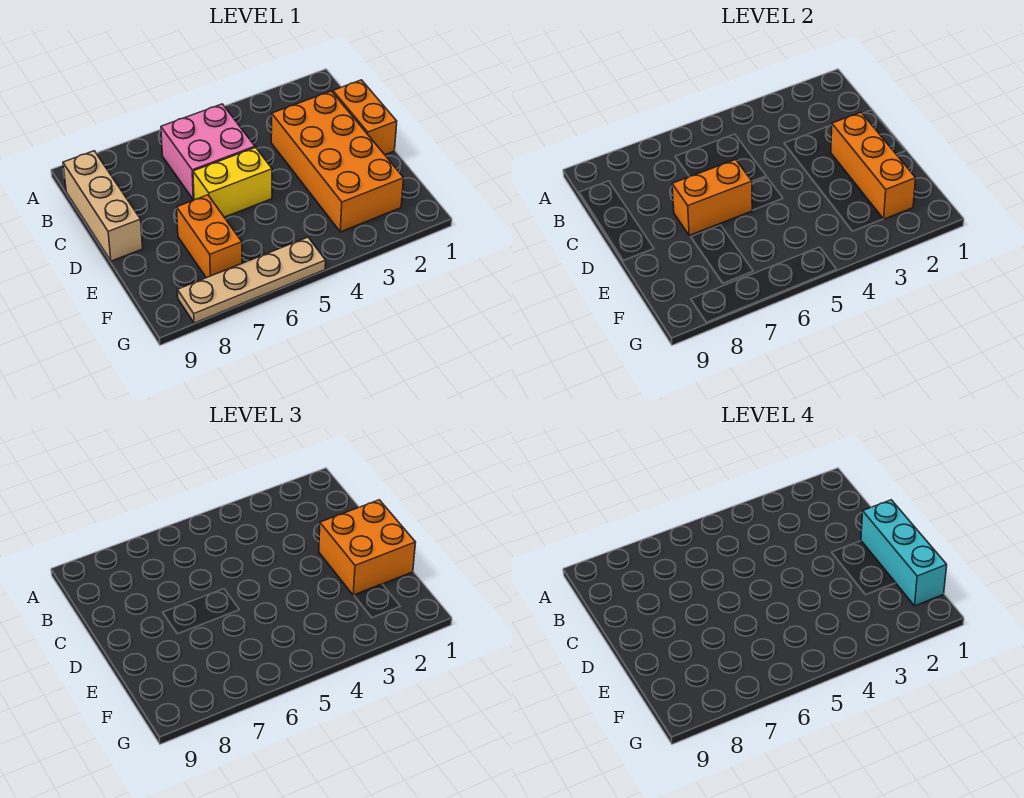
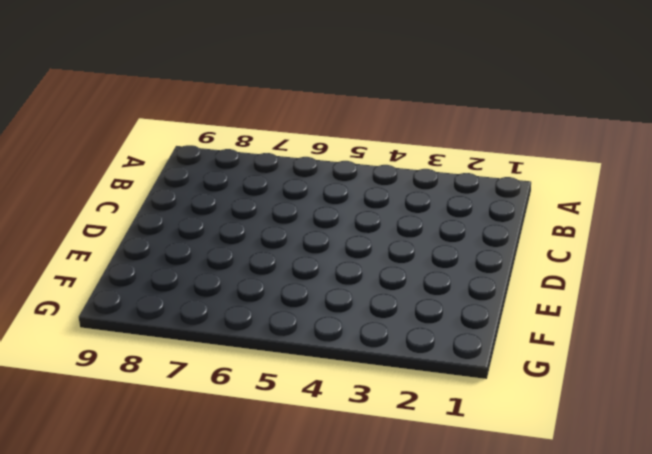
none -> pink 2x2 brick [161,104,255,200]
none -> tan 1x3 brick [63,151,143,261]

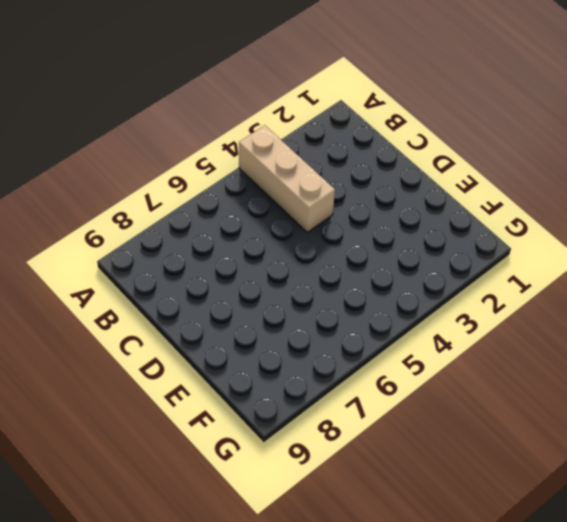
tan 1x3 brick [239,125,335,232] -> tan 1x3 brick moved to [63,151,143,261]
none -> pink 2x2 brick [161,104,255,200]
none -> orange 1x2 brick [333,80,397,155]

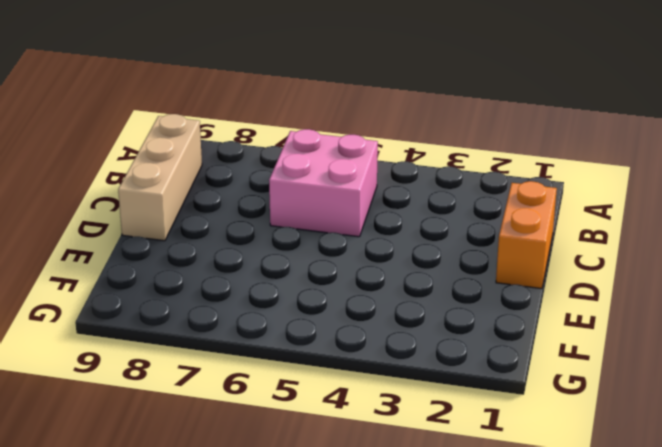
none -> orange 2x4 brick [271,91,404,232]
none -> yellow 1x2 brick [193,147,272,217]

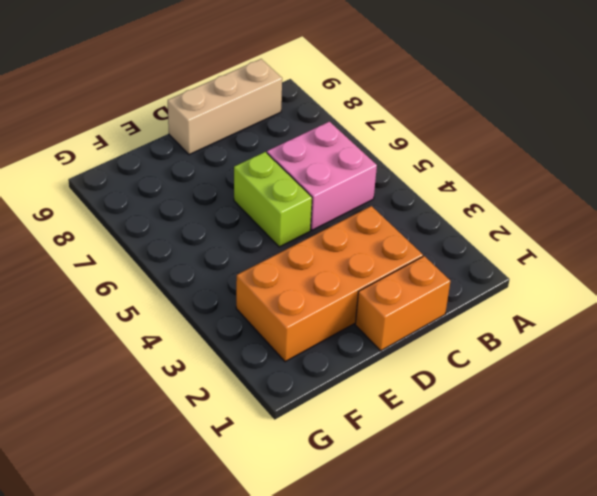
lime 1x2 brick [234,152,312,247] -> yellow 1x2 brick [193,147,272,217]
none -> orange 1x2 brick [177,195,242,278]
none -> tan 1x4 plate [177,237,326,323]

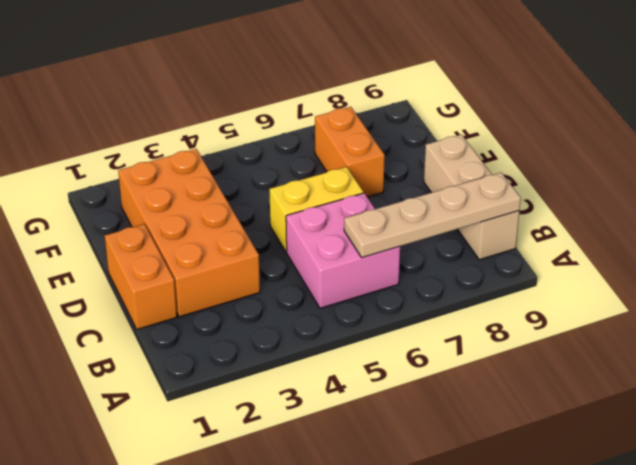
tan 1x4 plate [344,172,521,258] -> tan 1x4 plate moved to [177,237,326,323]
none -> orange 1x3 brick [831,112,916,219]
none -> orange 1x2 brick [672,159,752,235]

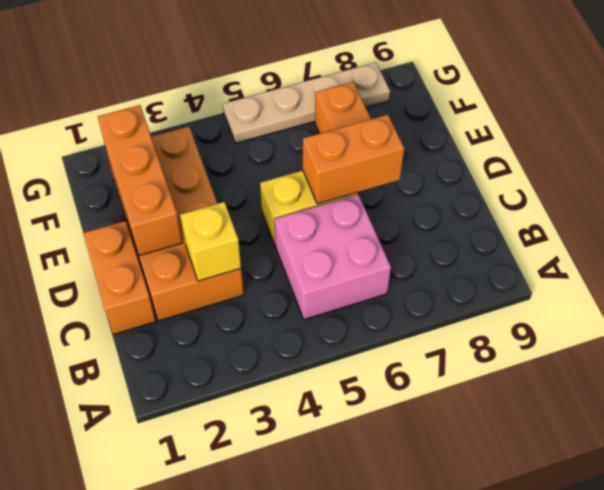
yellow 1x1 brick [180,202,241,281] -> none
none -> tan 1x3 brick [63,151,143,261]
none -> orange 2x2 brick [319,500,416,595]

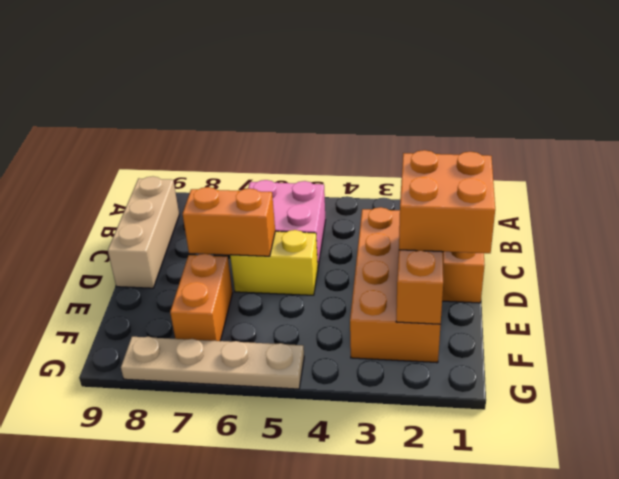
none -> cyan 1x3 brick [861,500,947,606]

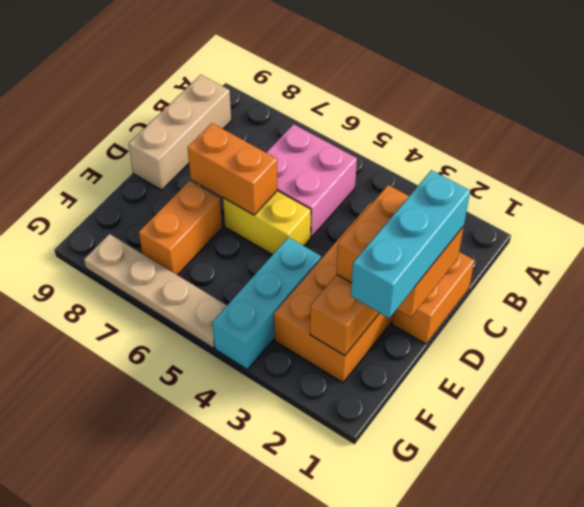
cyan 1x3 brick [213,237,321,369] -> none

